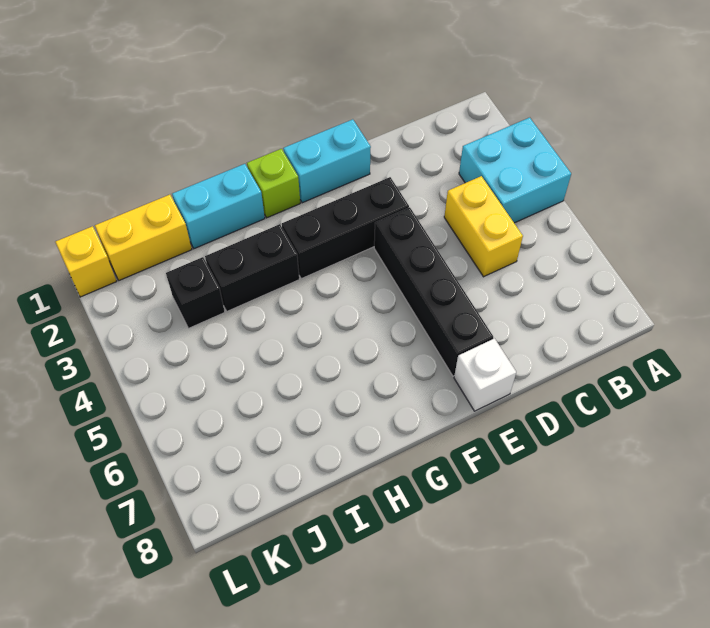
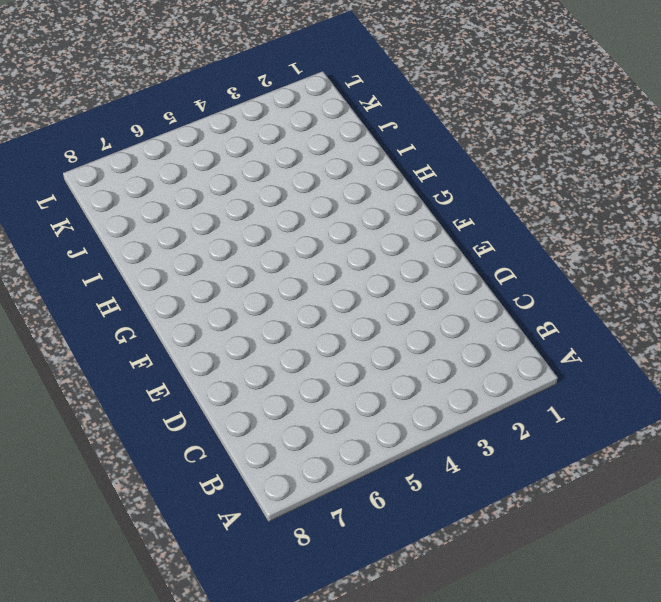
none -> cyan 2x2 brick [459,118,571,223]
none -> yellow 1x2 brick [444,176,523,277]
none -> cyan 1x2 brick [283,119,371,203]

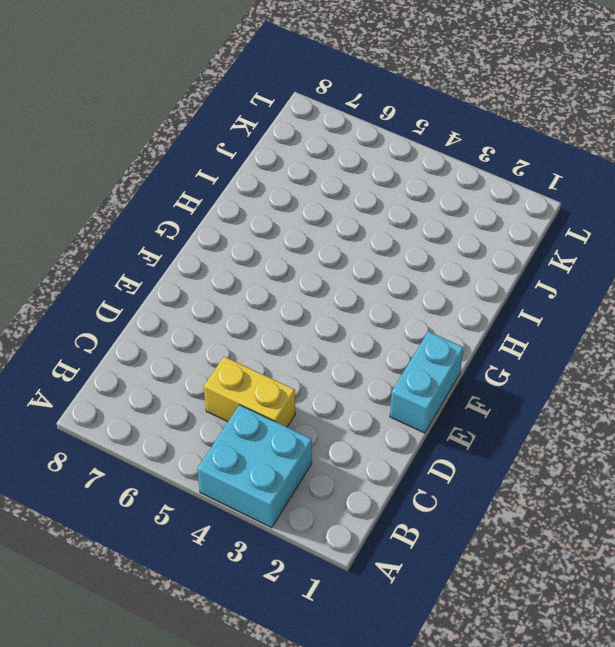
none -> black 1x3 brick [282,177,409,279]
none -> black 1x4 brick [374,207,493,376]
none -> white 1x1 brick [454,338,516,411]

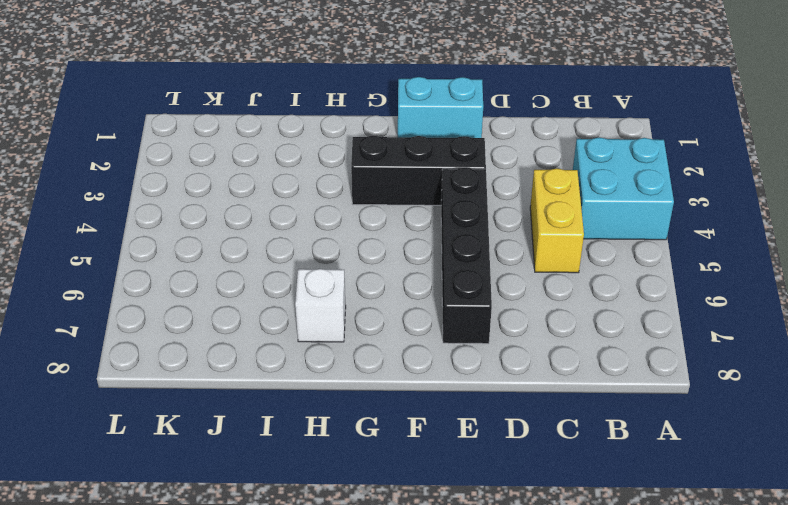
white 1x1 brick [295,269,346,342] -> white 1x1 brick moved to [454,338,516,411]
none -> lime 1x1 brick [247,149,300,218]
none -> cyan 1x2 brick [172,164,265,249]
none -> black 1x2 brick [205,224,299,311]

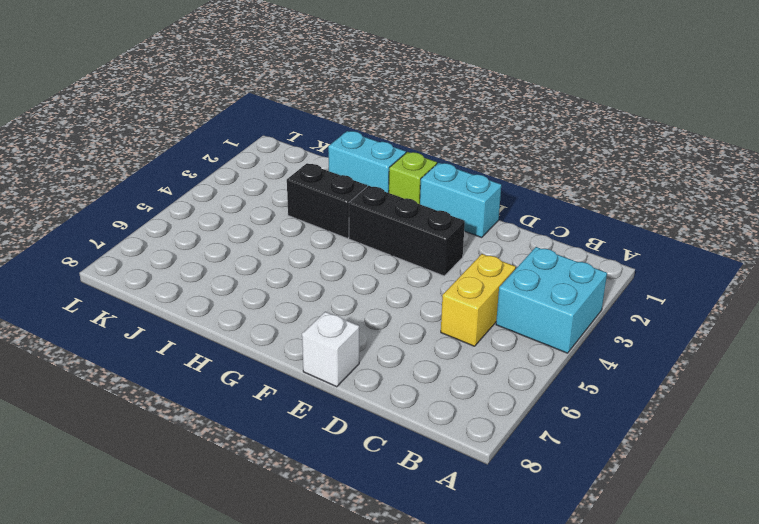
none -> black 1x4 brick [374,207,493,376]
none -> yellow 1x2 brick [95,195,192,280]
none -> black 1x1 brick [166,257,225,328]

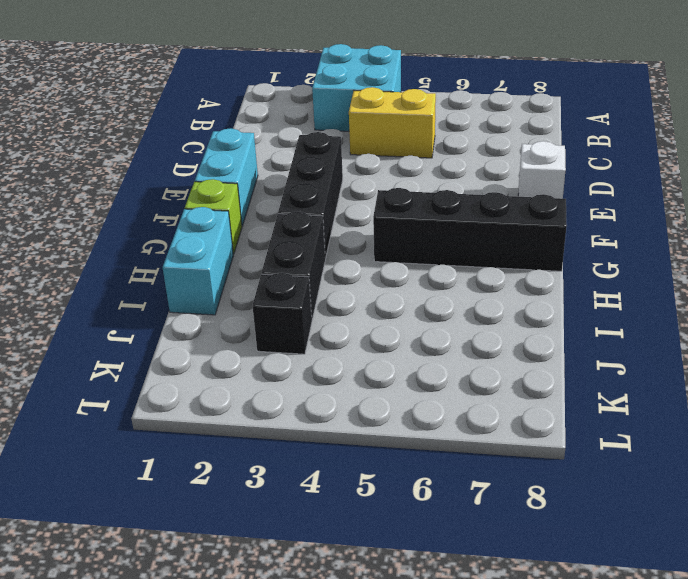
black 1x4 brick [373,188,567,271] -> black 1x4 brick moved to [374,207,493,376]
none -> yellow 1x2 brick [95,195,192,280]
none -> yellow 1x1 brick [55,226,117,297]

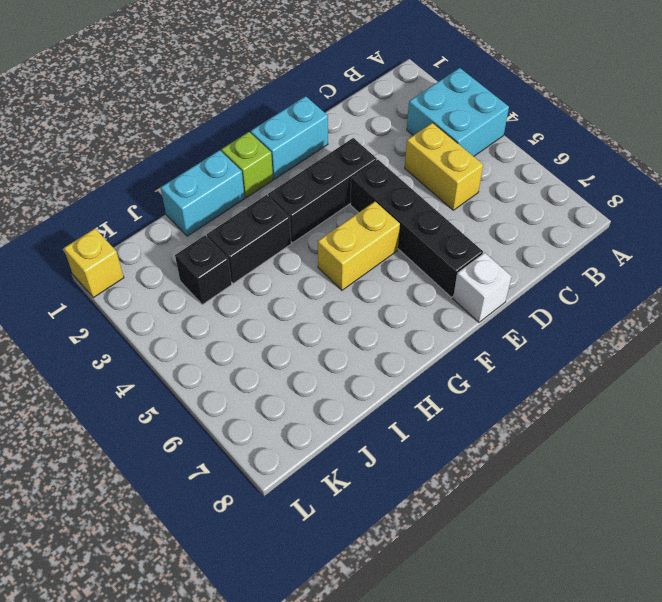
yellow 1x2 brick [318,202,400,290] -> yellow 1x2 brick moved to [95,195,192,280]

